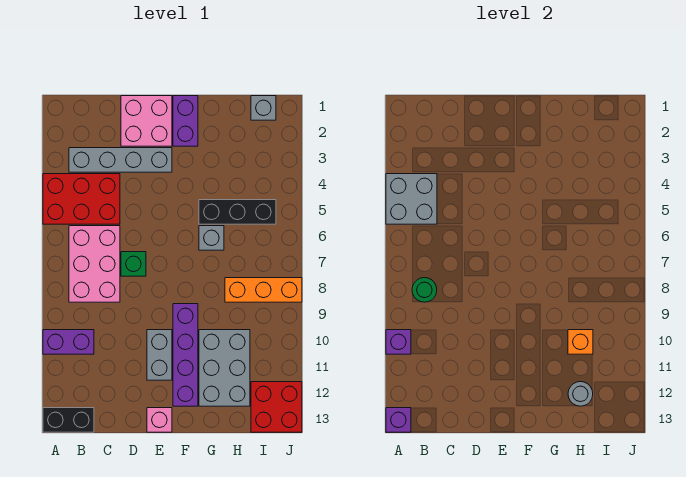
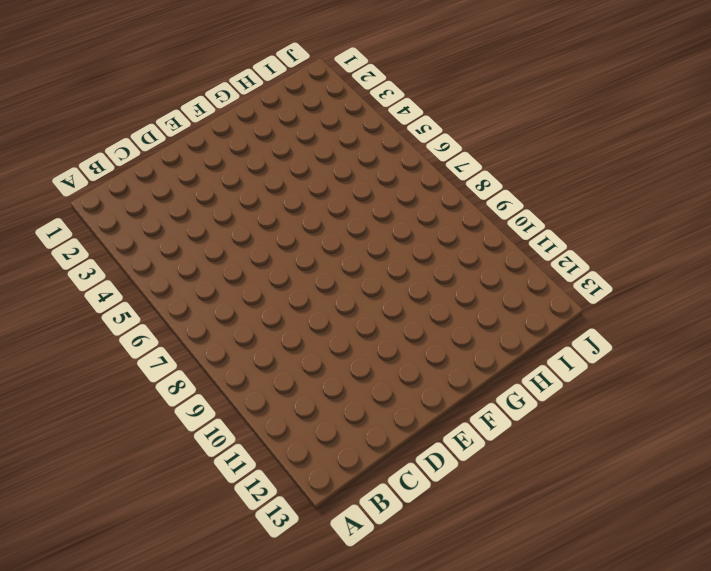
none -> red 2x3 brick [43,174,120,224]
none -> purple 1x2 brick [43,330,94,354]
none -> black 1x2 brick [43,408,94,432]

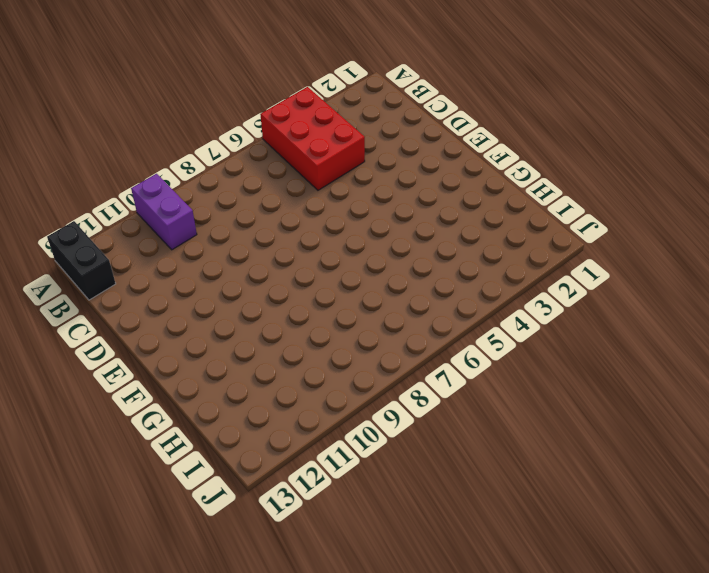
none -> grey 1x4 brick [69,148,172,172]
none -> pink 2x3 brick [69,226,120,302]
none -> pink 2x2 brick [121,96,172,146]

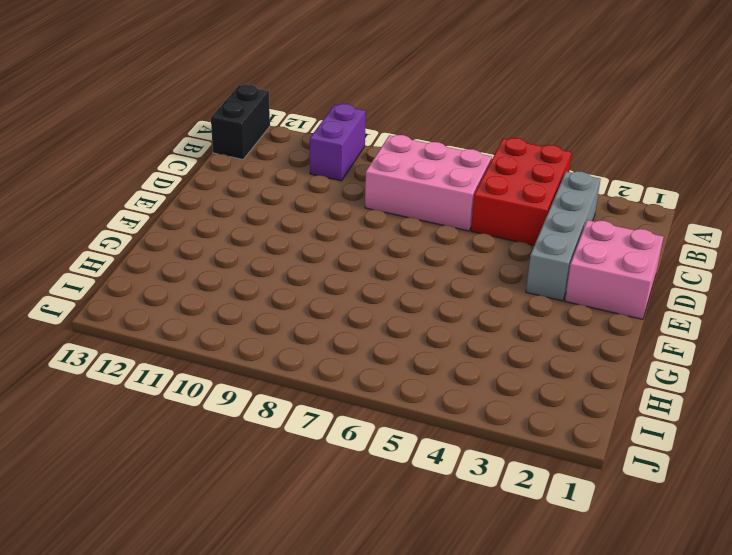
none -> green 1x1 brick [121,252,146,276]
none -> grey 1x2 brick [147,330,172,380]
none -> pink 1x1 brick [147,408,172,432]

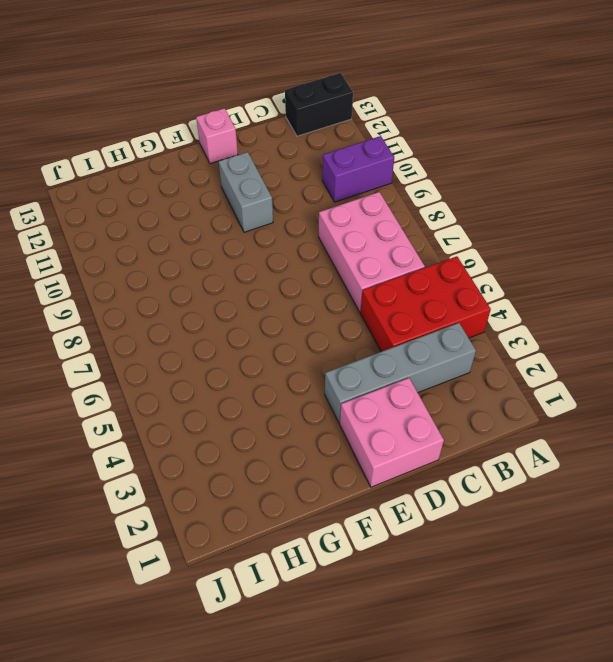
none -> green 1x1 brick [121,252,146,276]
none -> purple 1x2 brick [173,96,198,146]
none -> purple 1x4 brick [173,304,198,406]

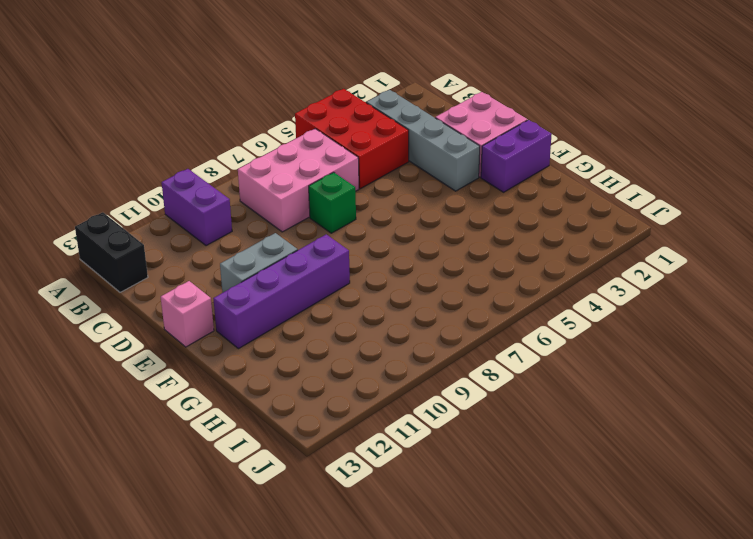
none -> black 1x3 brick [199,200,276,224]
none -> grey 1x1 brick [199,226,224,250]
none -> grey 2x3 brick [199,330,250,406]

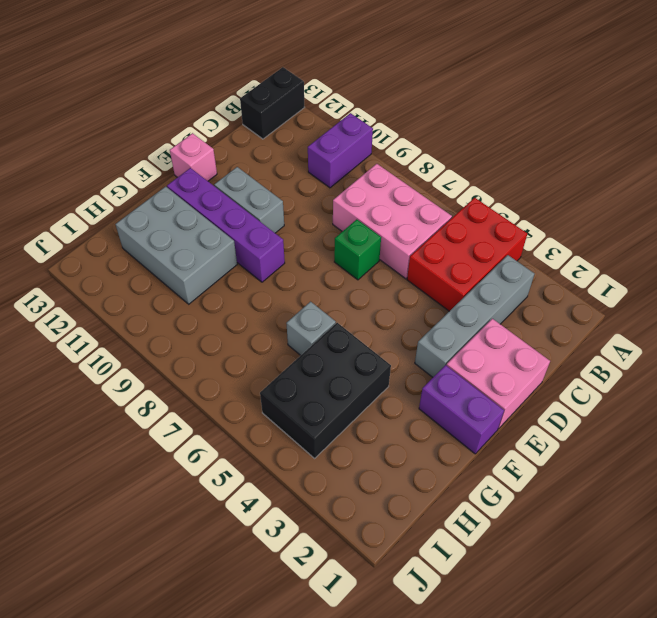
black 2x3 brick [260,323,391,458] -> black 1x3 brick [199,200,276,224]
none -> orange 1x3 brick [225,278,302,302]
none -> grey 1x1 brick [251,96,276,120]
none -> red 2x2 brick [251,382,302,432]

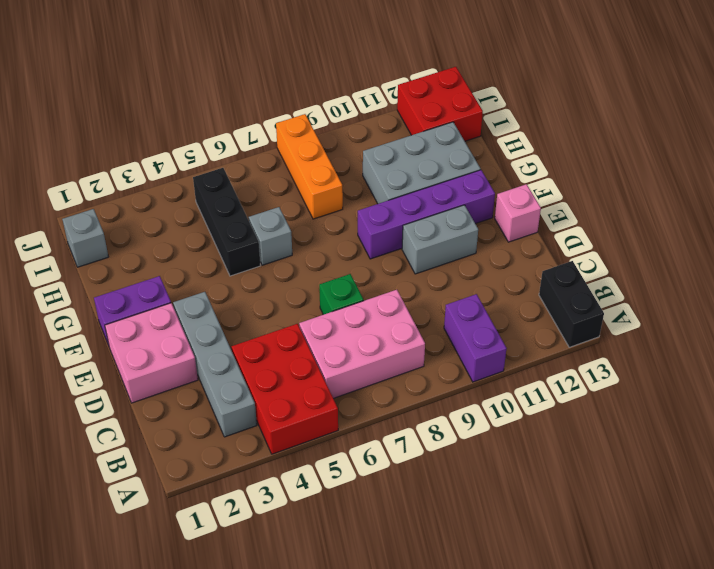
none -> grey 2x2 brick [386,174,437,224]
none -> purple 1x1 brick [386,330,411,354]
none -> purple 1x1 brick [386,408,411,432]

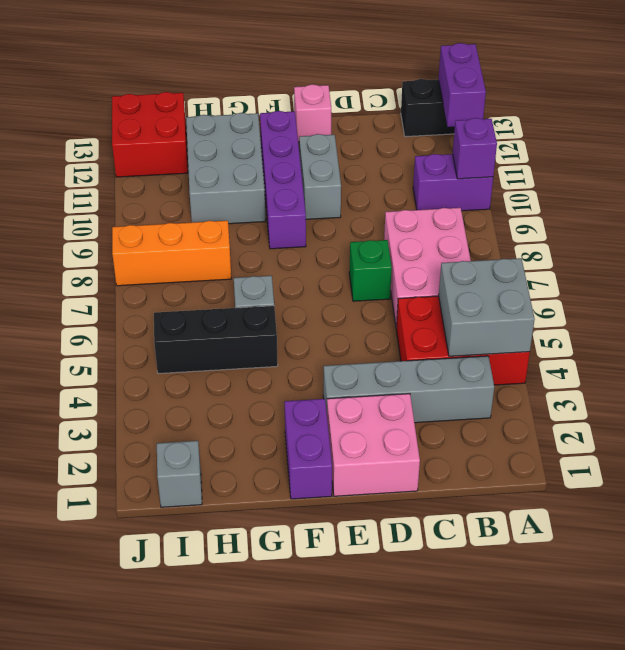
purple 1x2 brick [438,43,486,127] -> purple 1x1 brick [386,408,411,432]
none -> green 1x1 round brick [412,278,437,302]
none -> orange 1x1 brick [568,330,593,354]
none -> grey 1x1 round brick [568,382,593,406]

